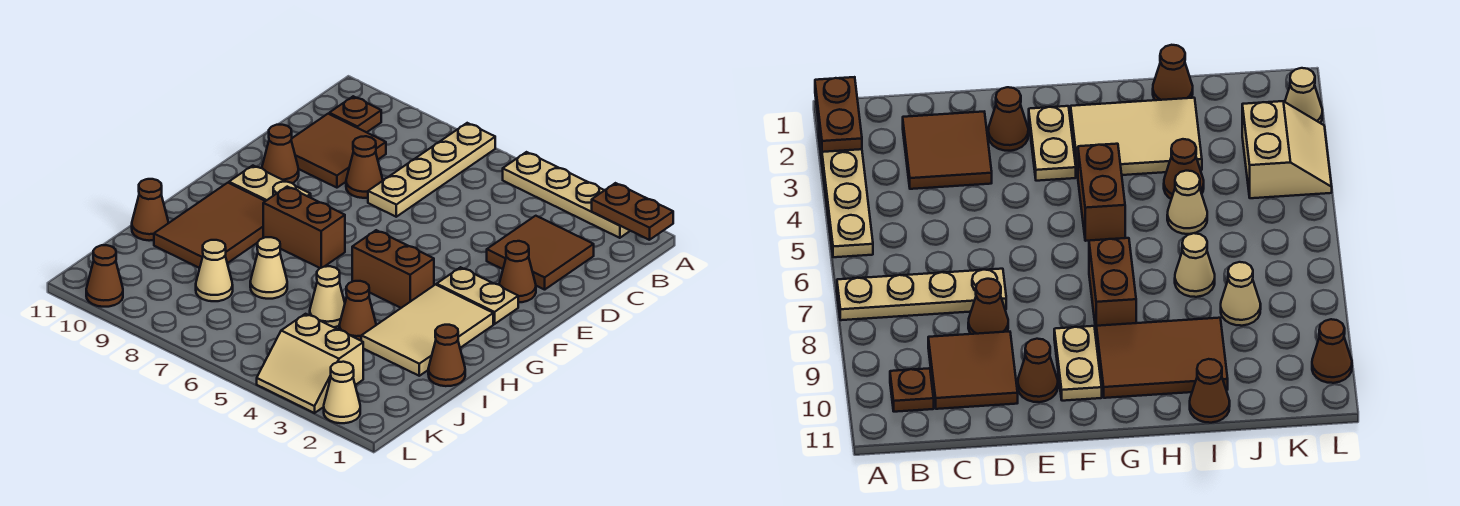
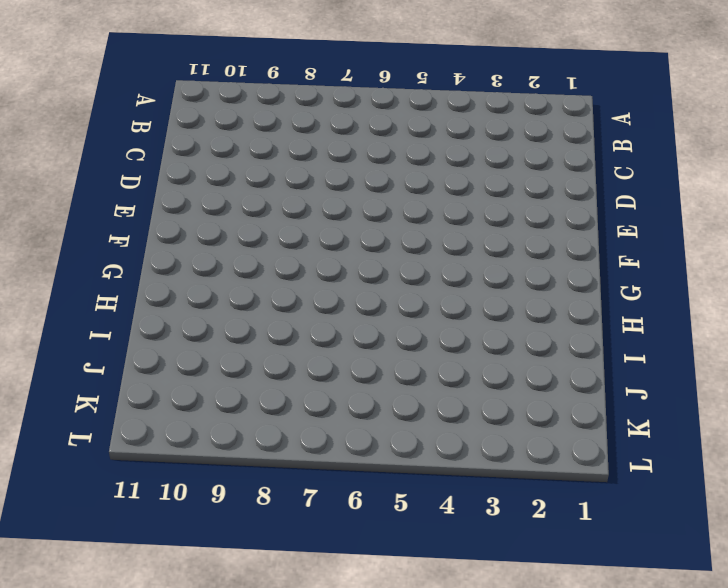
none -> tan 1x4 plate [503,152,630,238]
none -> tan 1x4 plate [368,123,495,217]
none -> brown 1x1 plate [329,96,381,132]

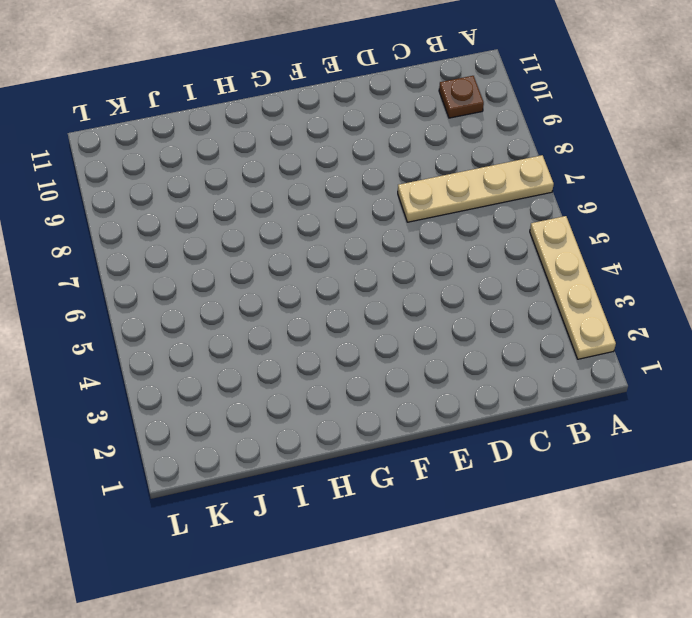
none -> brown 2x2 tile [487,216,594,290]
none -> brown 2x2 tile [291,114,386,188]
none -> brown 1x1 cone [346,136,383,198]

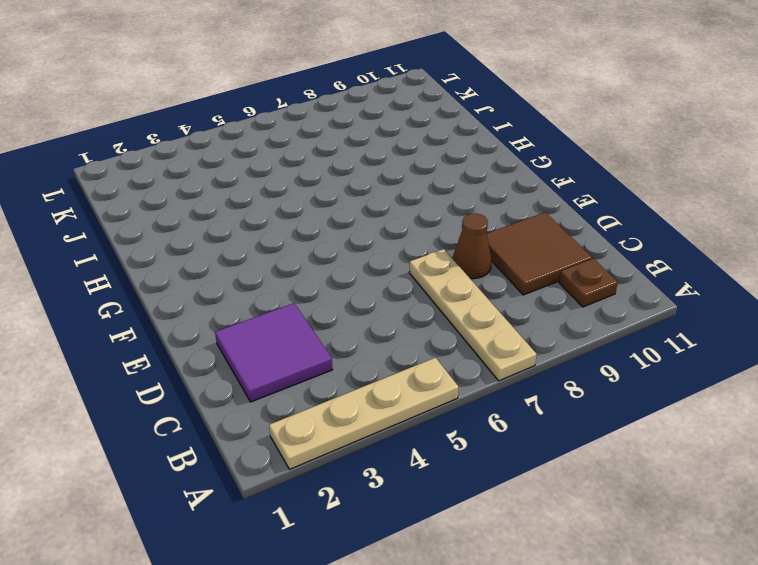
purple 2x2 tile [215,303,333,402] -> brown 2x2 tile [487,216,594,290]
none -> brown 1x1 cone [499,241,536,303]
none -> brown 1x1 cone [262,125,299,183]
none -> tan 1x2 plate [437,267,518,324]

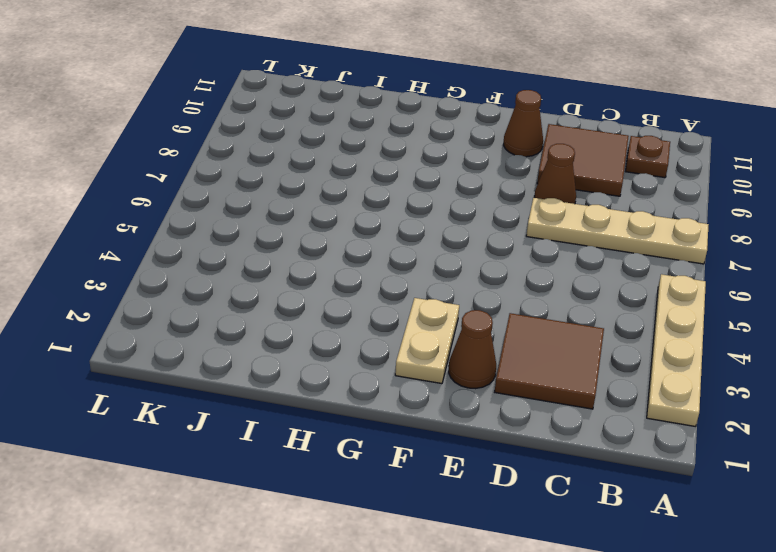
none -> tan 1x2 plate [229,166,311,201]
none -> tan 2x3 tile [361,285,493,376]
none -> brown 1x2 brick [352,230,434,308]

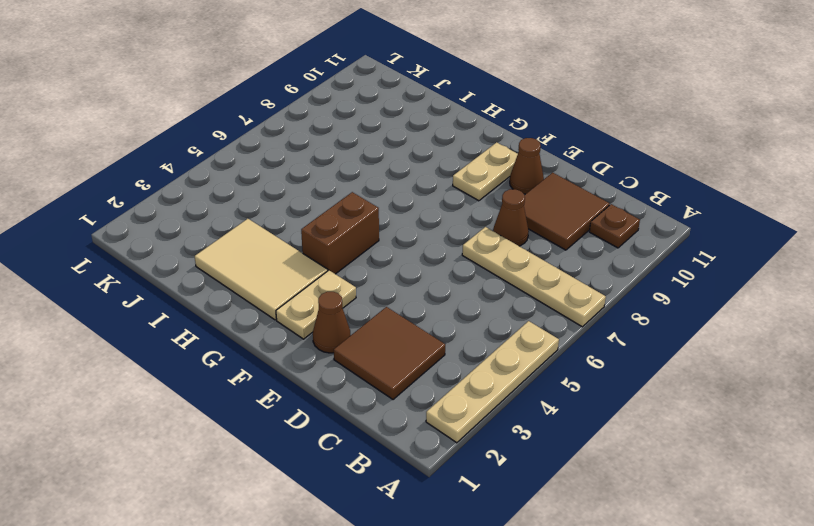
none -> brown 1x2 brick [263,187,345,268]
none -> brown 2x3 tile [154,183,265,268]
none -> brown 1x1 cone [428,325,465,386]

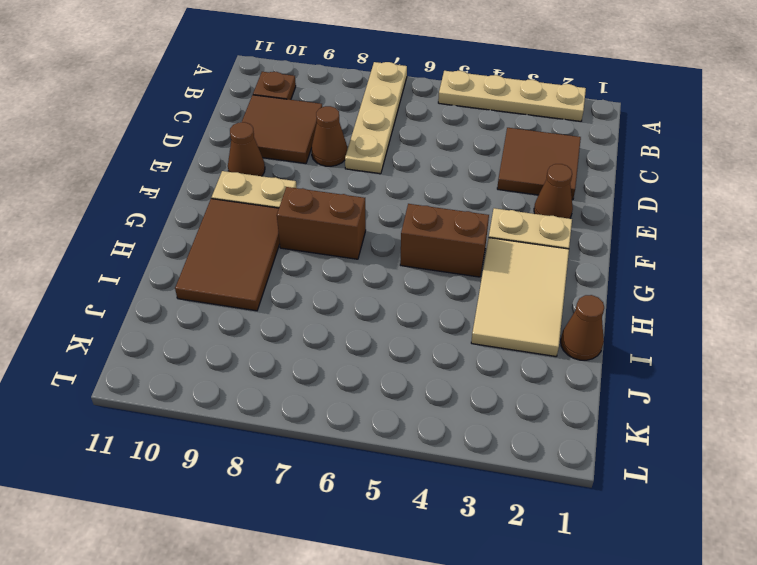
none -> brown 1x1 cone [339,281,376,341]
none -> tan 1x1 cone [310,266,345,327]
none -> tan 1x1 cone [250,237,287,299]

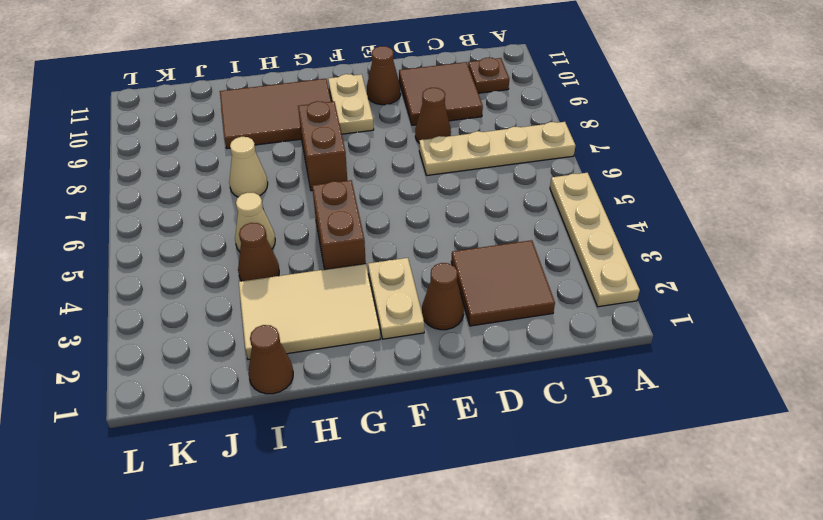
none -> brown 1x1 cone [132,179,168,241]
none -> tan 1x1 cone [196,240,233,301]
none -> tan 2x2 slope [257,314,363,413]

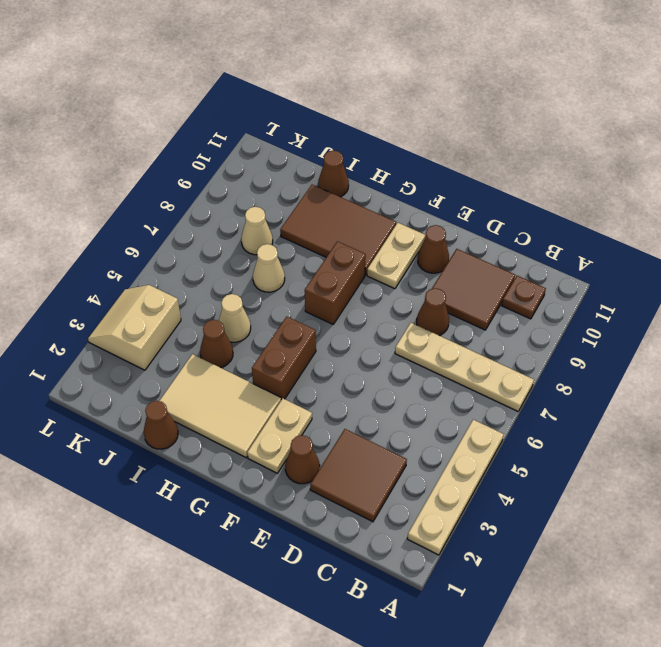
none -> tan 1x1 cone [324,362,360,423]
none -> brown 1x1 cone [86,245,123,307]
none -> brown 1x2 plate [592,183,673,240]

